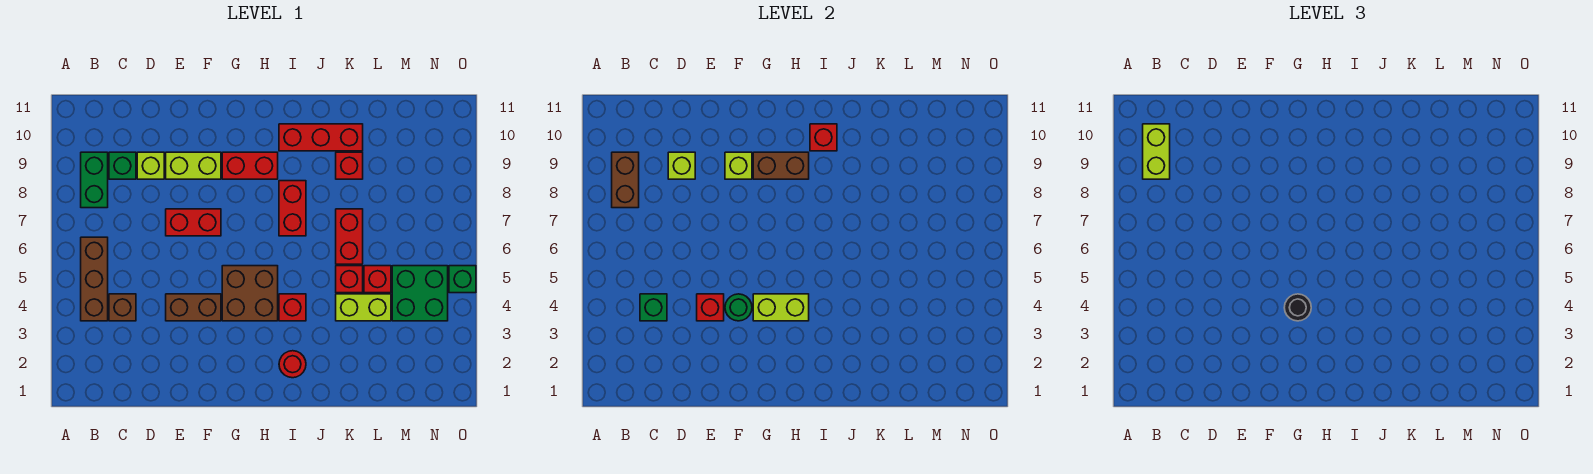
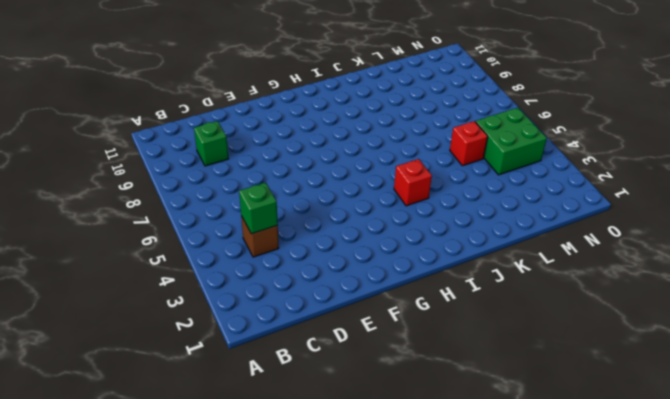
none -> brown 1x3 brick [81,237,108,321]
none -> green 1x2 brick [81,152,108,208]
none -> lime 1x1 brick [137,152,164,179]
none -> brown 1x2 brick [166,294,221,321]

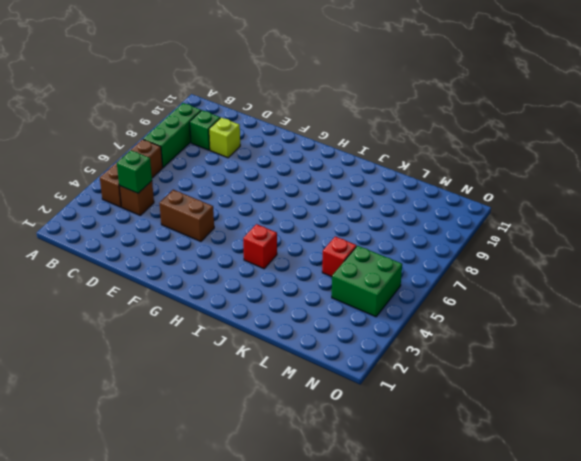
green 1x3 brick [143,103,201,167] -> green 1x2 brick [81,152,108,208]
none -> red 1x2 brick [166,209,221,236]
none -> lime 1x2 brick [166,152,221,179]
none -> brown 2x2 brick [222,266,278,321]
none -> red 1x2 brick [222,152,278,179]

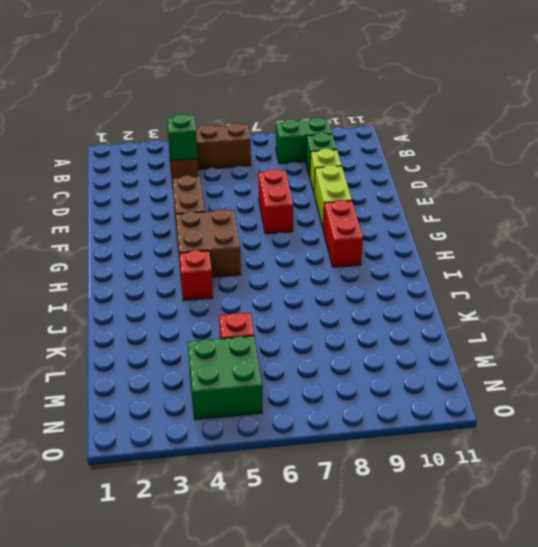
none -> red 1x1 round brick [279,351,306,378]
none -> red 1x2 brick [279,181,306,236]
none -> red 1x3 brick [279,124,363,151]
none -> lime 1x2 brick [336,294,391,321]

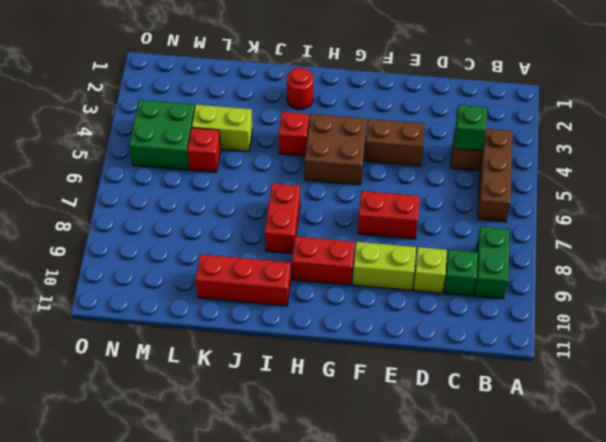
none -> red 1x1 brick [336,266,363,293]
none -> red 1x2 brick [336,209,363,264]
none -> red 1x1 brick [336,152,363,179]
none -> green 1x1 brick [449,266,476,293]

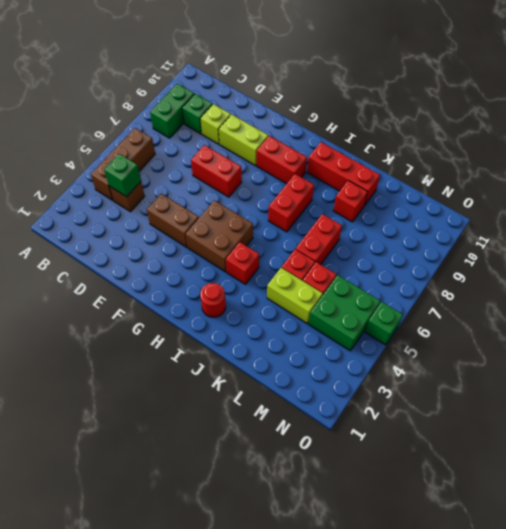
none -> brown 1x2 brick [612,152,639,208]
none -> lime 1x1 brick [668,152,695,179]
none -> red 1x1 brick [697,294,724,321]
none -> green 1x1 round brick [725,294,752,321]

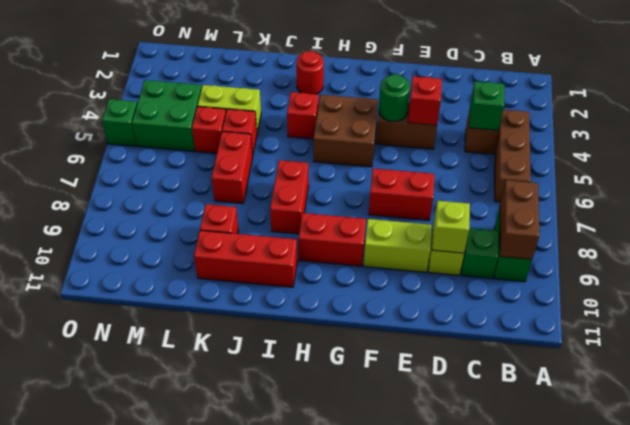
none -> lime 1x1 brick [725,152,752,179]
none -> lime 1x2 brick [753,294,809,321]
none -> brown 1x2 brick [753,152,809,179]
none -> red 1x1 brick [810,124,837,151]

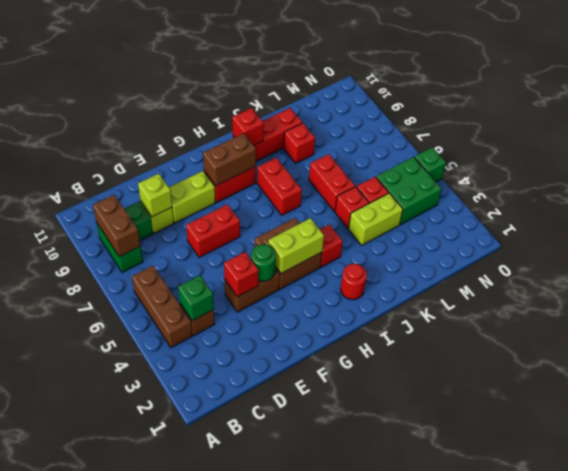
none -> lime 1x1 brick [725,152,752,179]
none -> lime 1x2 brick [1143,124,1170,179]
none -> black 1x1 round brick [1284,294,1311,321]

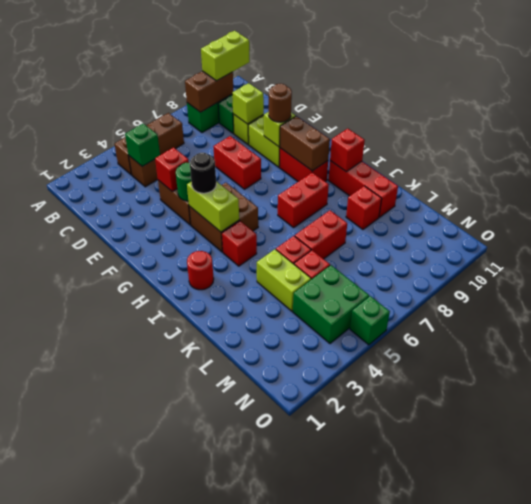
brown 1x1 round brick [269,84,292,122] -> none

